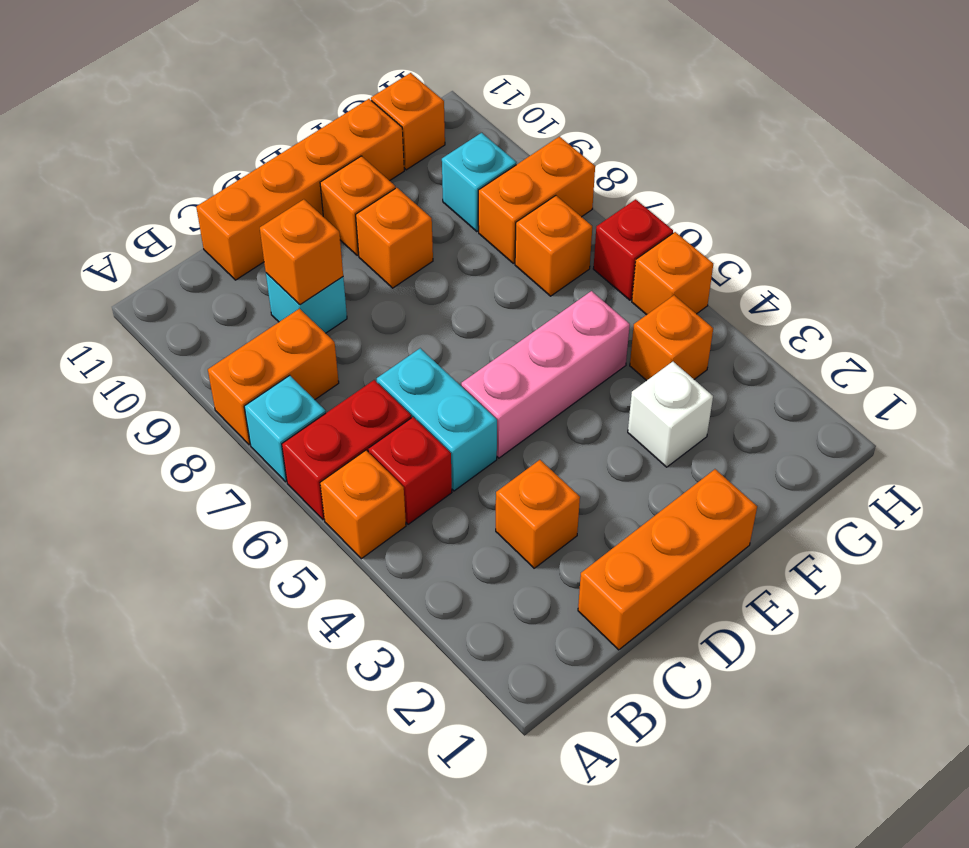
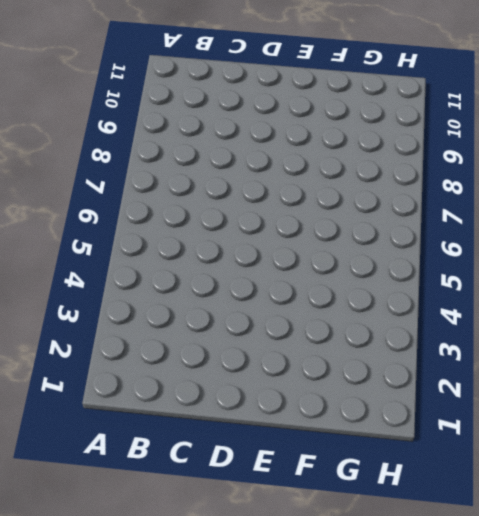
none -> orange 1x1 brick [320,450,406,559]
none -> red 1x2 brick [282,380,411,520]
none -> cyan 1x1 brick [244,375,326,482]

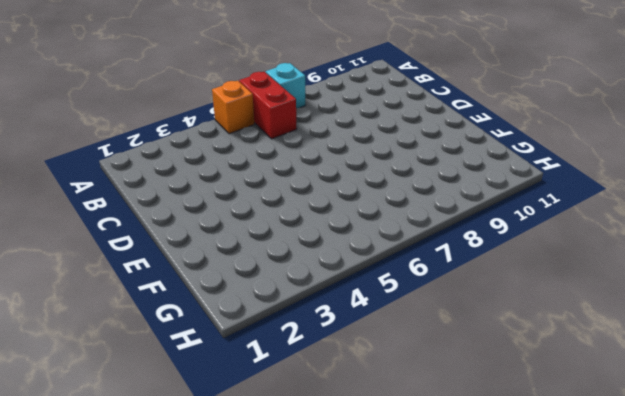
none -> orange 1x2 brick [208,309,339,445]
none -> red 1x1 brick [368,417,452,524]
none -> orange 1x3 brick [578,469,757,650]

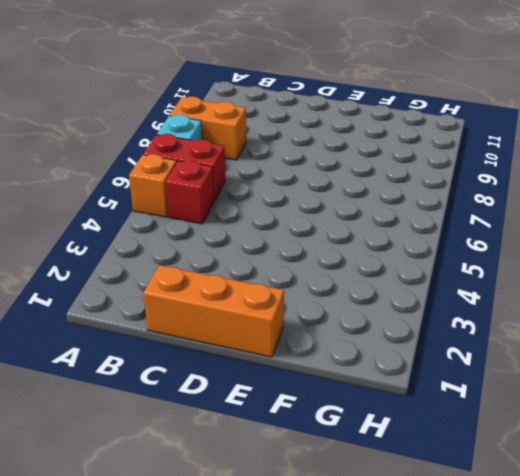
none -> orange 1x1 brick [496,460,580,568]
none -> cyan 1x2 brick [377,348,497,491]
none -> cyan 1x1 brick [266,273,347,333]

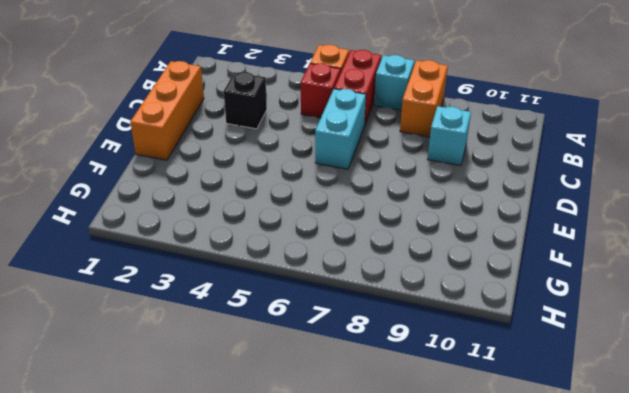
black 1x1 brick [224,72,267,129] -> orange 1x1 brick [496,460,580,568]
cyan 1x2 brick [315,89,366,169] -> cyan 1x2 brick turned to [377,348,497,491]
none -> orange 1x4 brick [196,99,404,280]
none -> pink 1x3 brick [461,291,630,458]
none -> orange 1x1 brick [356,188,433,288]

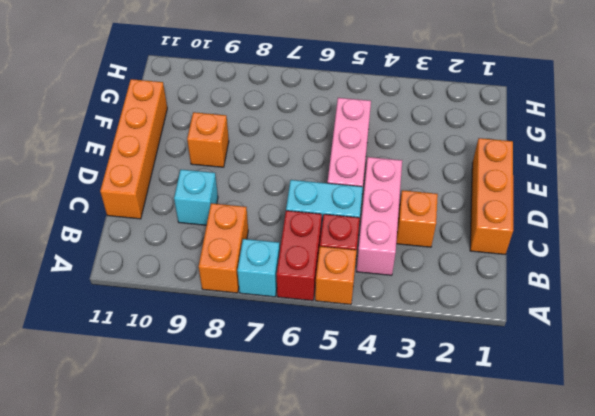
pink 1x3 brick [356,157,402,275] -> none
none -> orange 1x1 brick [320,156,395,255]
none -> white 1x1 brick [628,362,713,467]
none -> orange 1x1 brick [630,295,713,381]

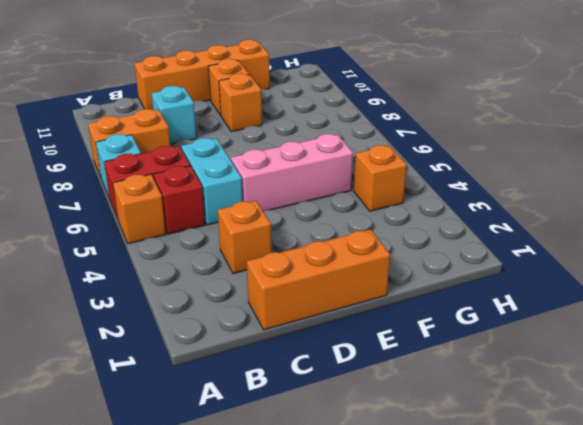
none -> white 1x1 brick [628,362,713,467]
none -> orange 1x1 brick [515,196,592,296]
none -> orange 1x2 brick [478,137,595,263]

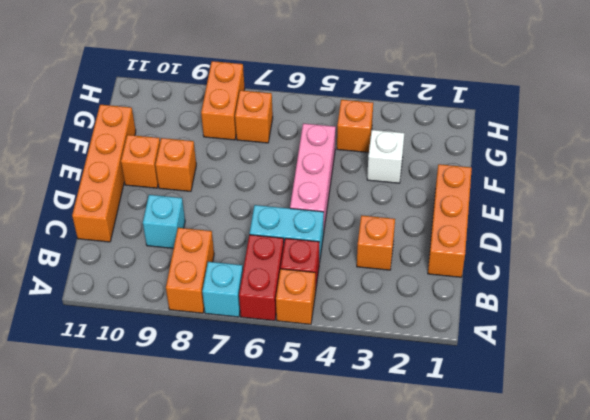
none -> cyan 1x1 brick [442,133,517,231]
none -> orange 1x1 brick [371,73,445,170]
none -> orange 1x1 brick [632,232,713,315]

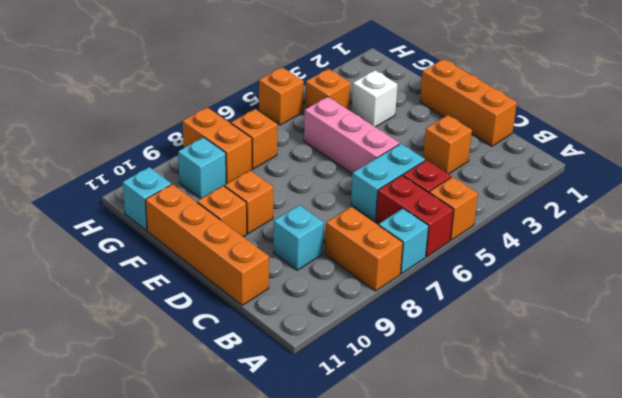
cyan 1x1 brick [123,167,171,230] -> orange 1x1 brick [371,73,445,170]
none -> red 1x1 brick [593,199,673,300]
none -> orange 1x1 brick [260,199,343,305]

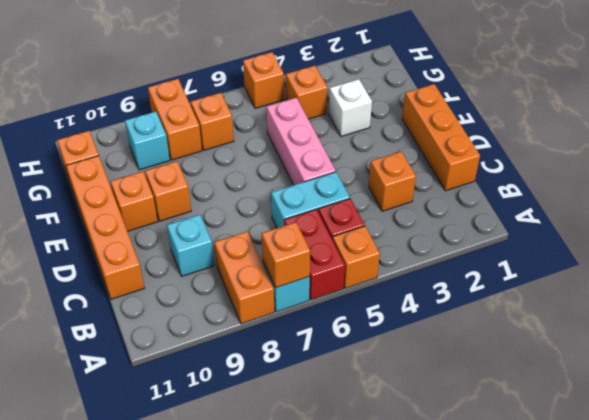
orange 1x1 brick [261,222,310,288] -> orange 1x1 brick moved to [260,199,343,305]
none -> red 1x1 brick [593,199,673,300]

